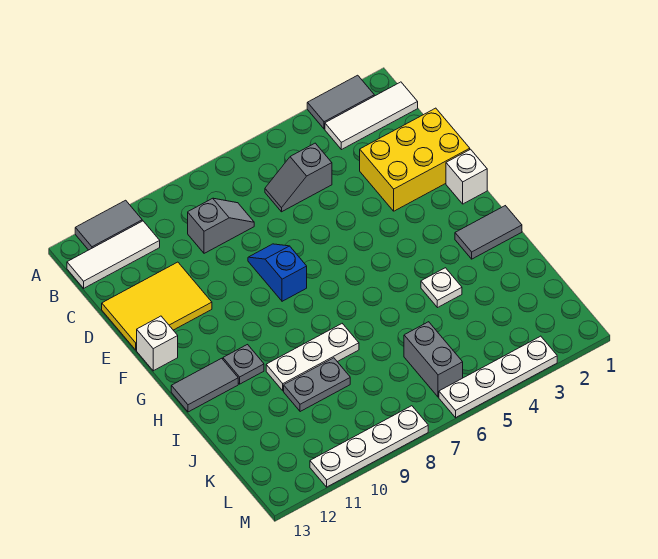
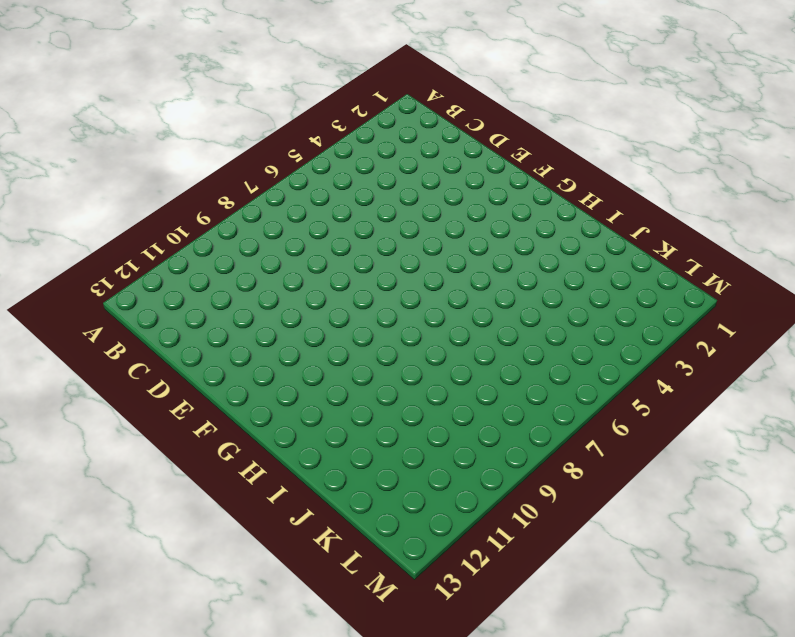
none -> grey 1x2 tile [307,75,374,129]
none -> grey 1x2 tile [75,200,142,250]
none -> white 1x3 tile [325,82,418,150]

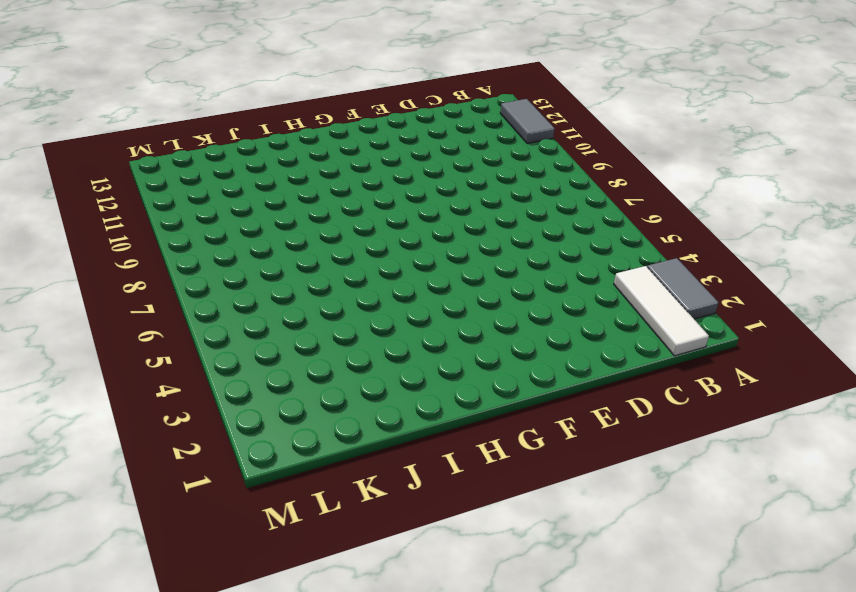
none -> white 1x3 tile [67,221,160,288]
none -> grey 1x2 slope [265,143,332,212]
none -> grey 1x2 slope [188,198,254,253]

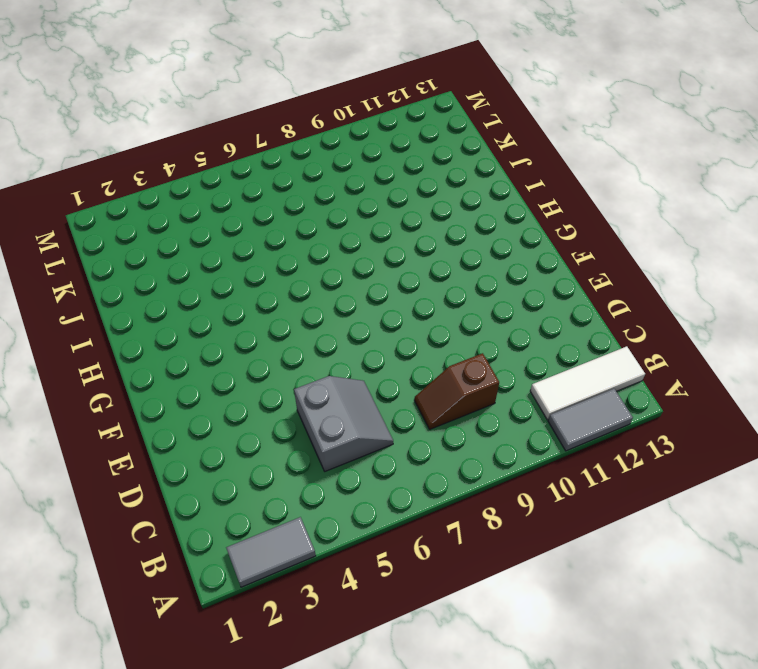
grey 2x2 slope [294,376,393,471] -> grey 1x2 slope [265,143,332,212]
brown 1x2 slope [414,353,499,430] -> grey 1x2 slope [188,198,254,253]
none -> white 1x3 tile [325,82,418,150]
none -> yellow 2x3 brick [360,108,470,211]
none -> yellow 2x3 tile [102,262,212,350]

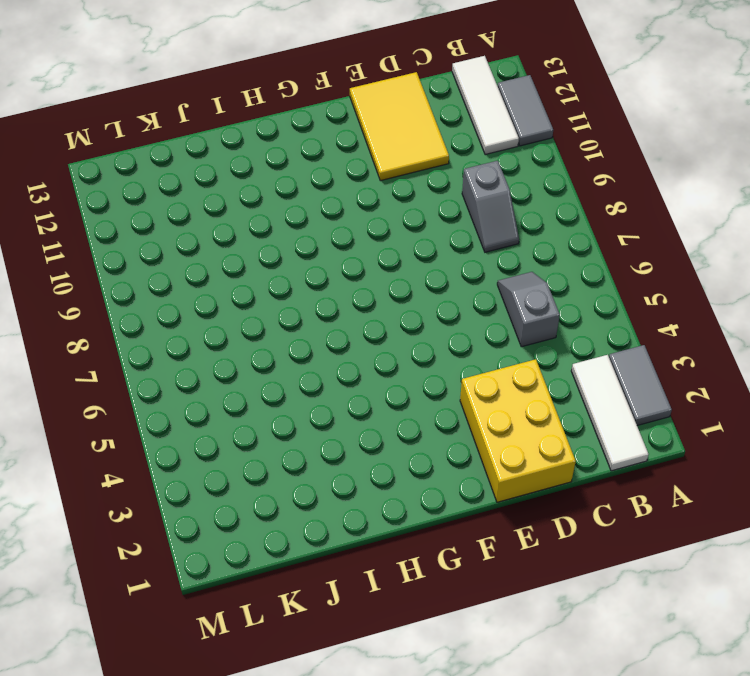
none -> blue 1x2 slope [248,244,307,301]
none -> white 1x1 brick [446,149,487,204]
none -> white 1x1 brick [137,316,178,371]

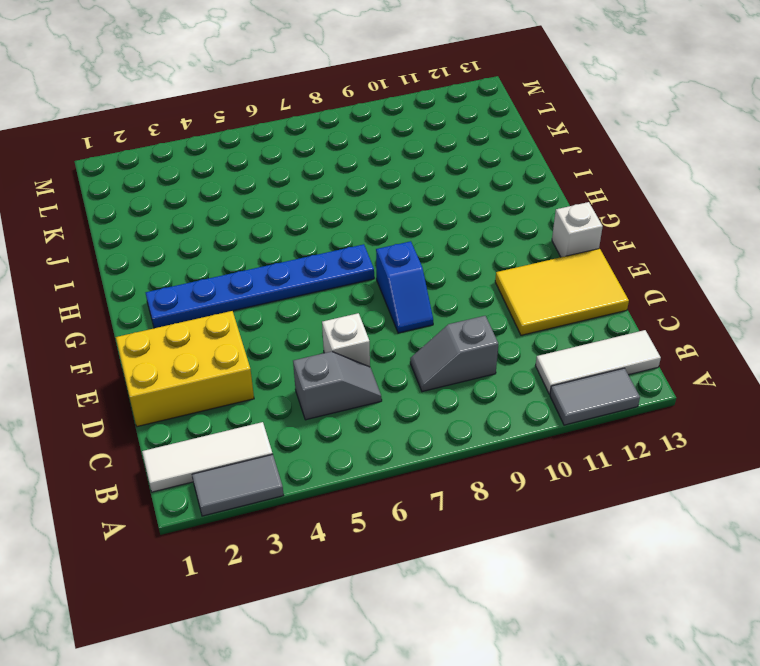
white 1x1 brick [322,313,370,367] -> white 1x1 brick moved to [446,149,487,204]
blue 1x6 plate [146,244,374,328] -> none
none -> grey 1x2 tile [455,206,522,259]
none -> grey 1x1 plate [223,345,264,384]
none -> grey 1x2 tile [171,358,238,412]

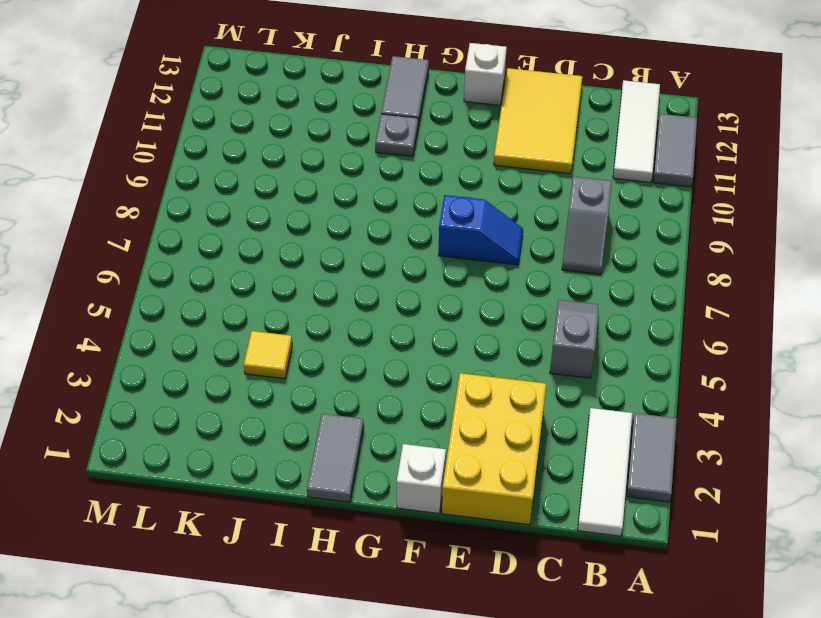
yellow 1x1 tile [244,331,292,379] -> none
none -> white 1x1 plate [421,268,462,308]
none -> white 1x3 plate [266,324,359,391]
none -> grey 1x2 plate [284,358,350,412]

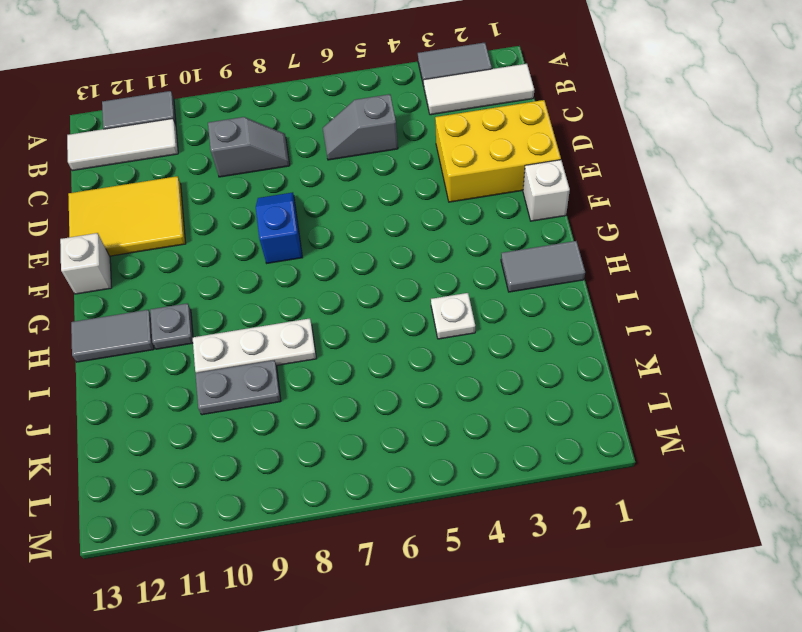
none -> grey 1x2 brick [404,322,463,397]
none -> white 1x4 plate [439,336,557,418]
none -> white 1x4 plate [310,406,428,487]

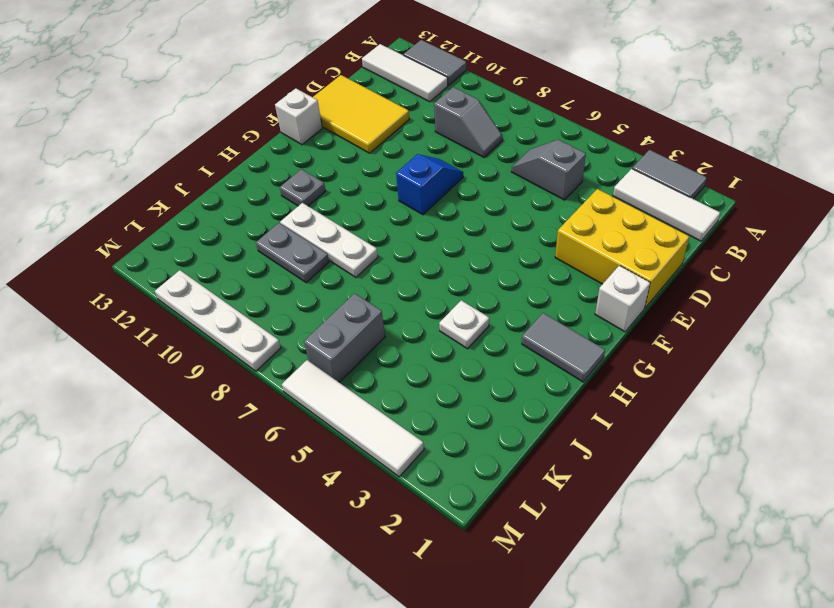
white 1x4 tile [282,360,424,477] -> white 1x4 plate [439,336,557,418]
none -> grey 1x2 tile [171,358,238,412]

